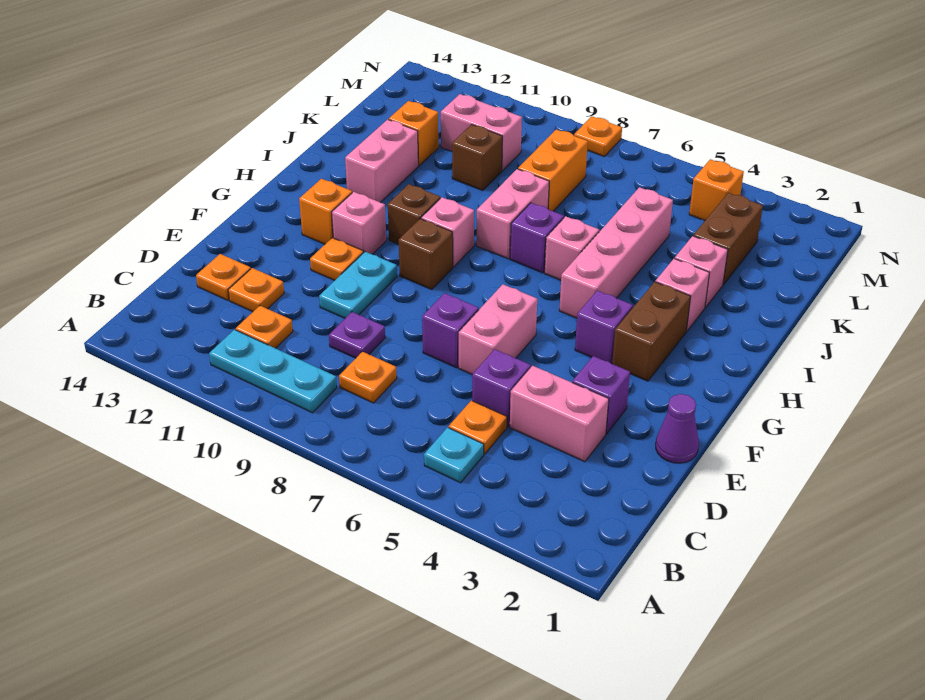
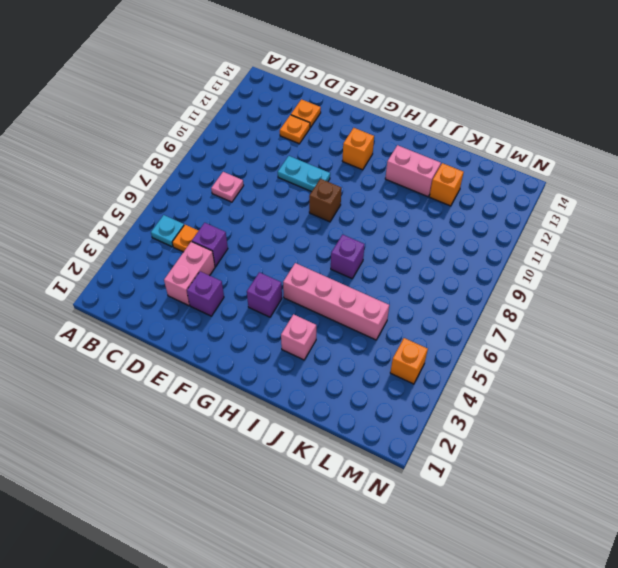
pink 1x1 plate [211,172,244,202] -> orange 1x1 plate [339,352,397,403]
none -> cyan 1x3 plate [209,330,337,413]
none -> orange 1x1 plate [236,306,293,348]
none -> purple 1x1 plate [329,312,385,358]
none -> purple 1x1 cone [656,394,699,463]

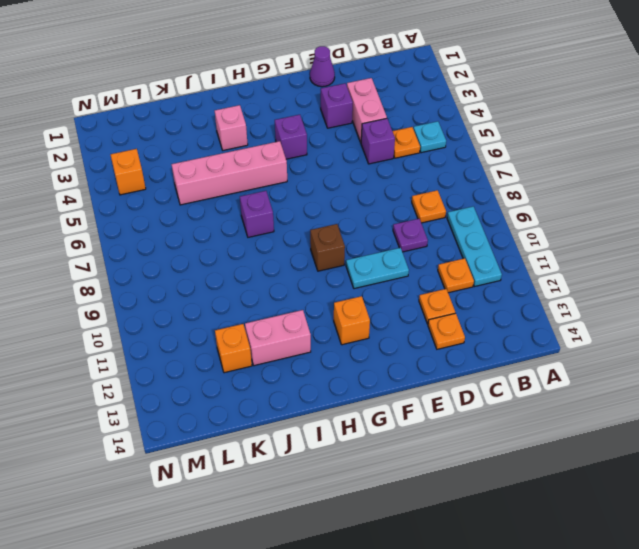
none -> pink 1x2 brick [459,284,537,374]
none -> purple 1x1 brick [422,293,479,368]
none -> orange 1x1 plate [310,238,363,281]
none -> brown 1x2 brick [612,282,691,381]

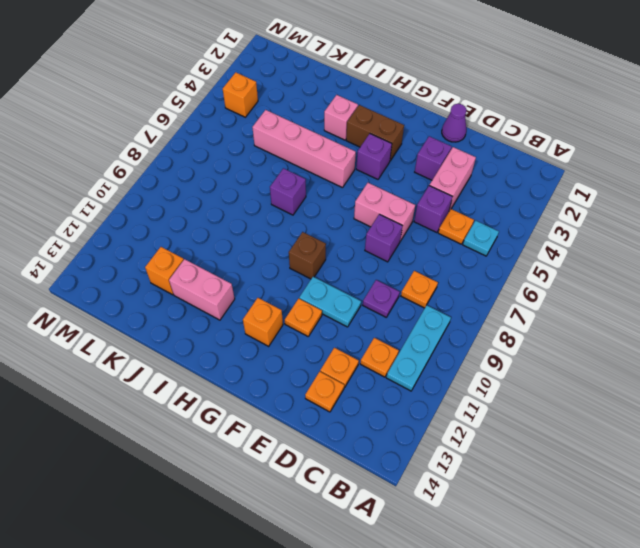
none -> pink 1x1 brick [332,192,386,254]
none -> pink 1x1 brick [421,197,474,267]
none -> brown 1x1 brick [388,184,440,244]
none -> pink 1x1 brick [545,216,599,280]

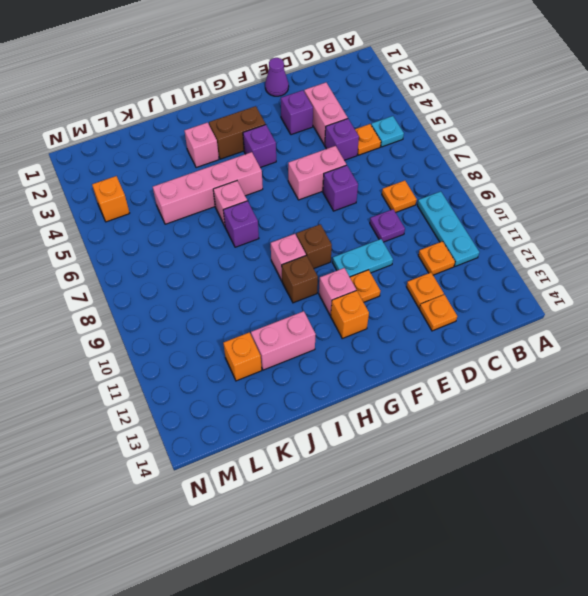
none -> pink 1x2 brick [476,169,549,259]
none -> pink 1x1 brick [675,236,728,308]
none -> brown 1x2 brick [693,193,763,285]
none -> orange 1x2 brick [518,129,588,211]

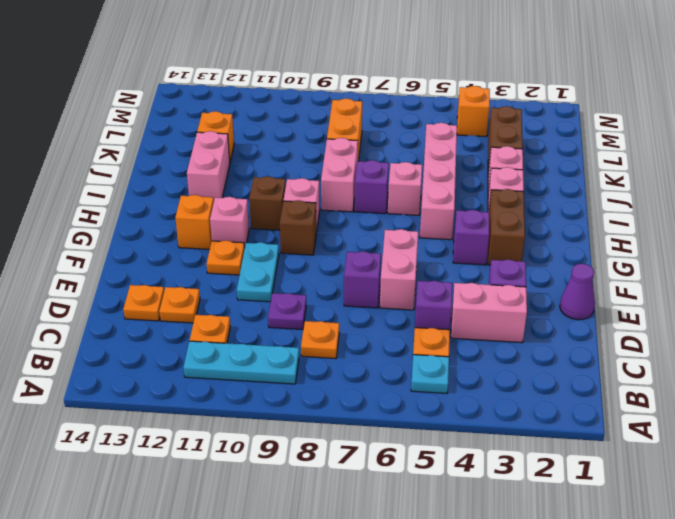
none -> brown 1x1 brick [452,124,502,191]
none -> pink 1x2 brick [441,94,522,171]
none -> orange 1x1 plate [574,116,622,157]

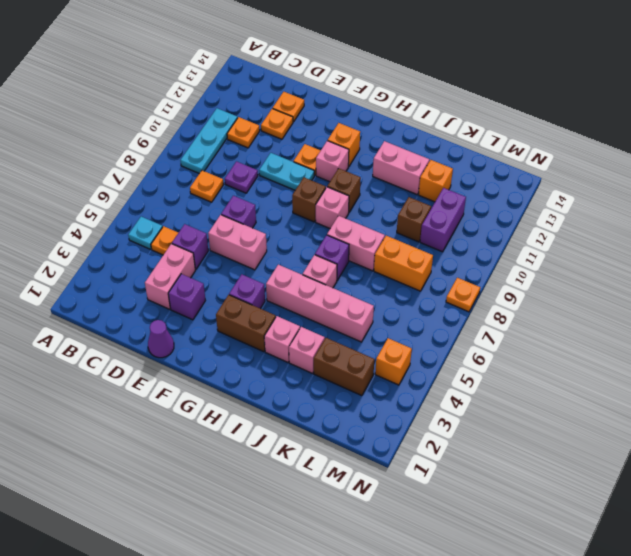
purple 1x2 brick [420,188,466,252] -> pink 1x2 brick [441,94,522,171]

